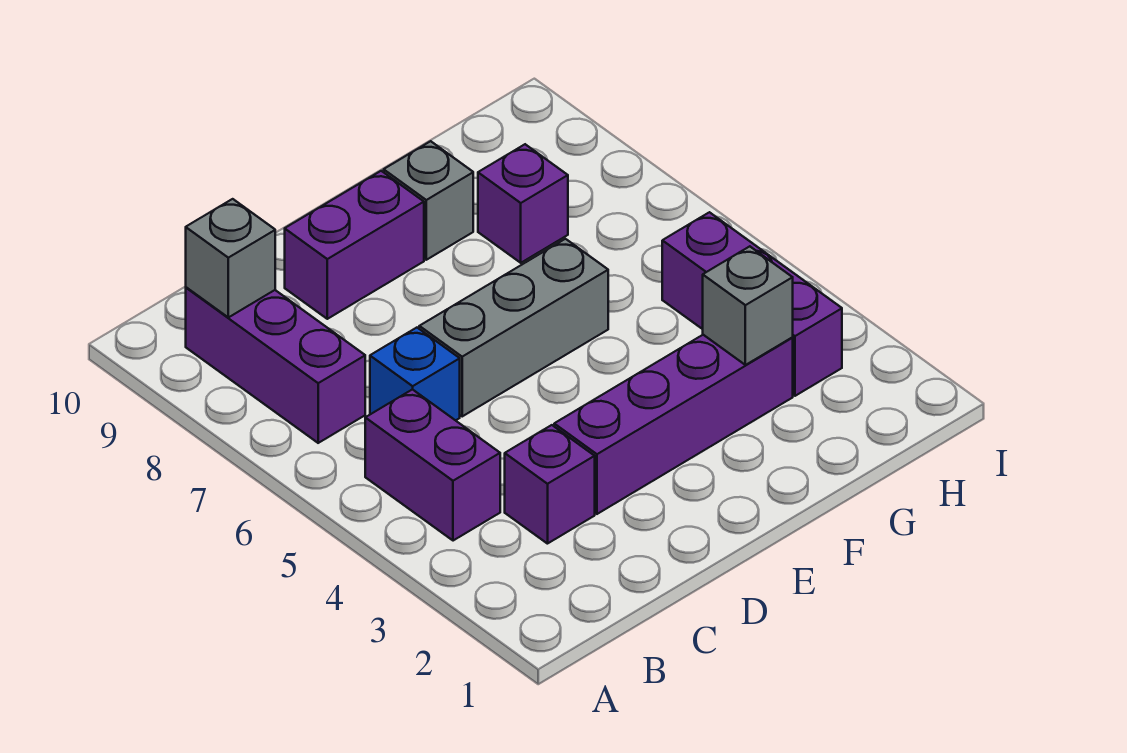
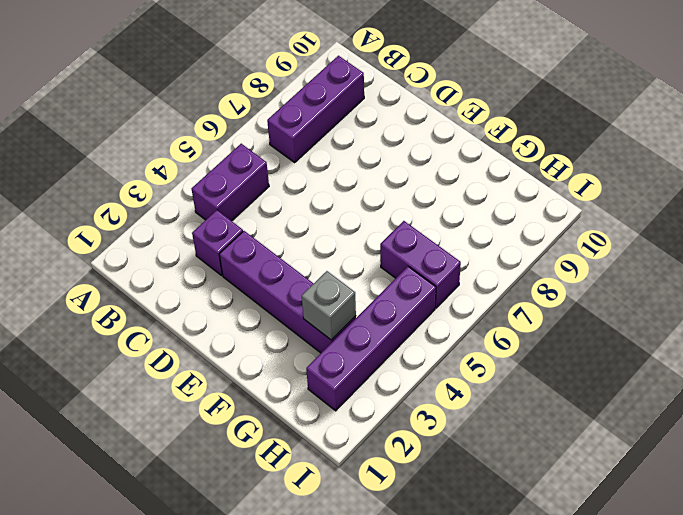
purple 1x2 brick [380,221,461,308] -> purple 1x2 brick moved to [285,171,424,319]
purple 1x4 brick [306,267,436,411] -> purple 1x3 brick [662,212,842,396]
none -> blue 1x1 brick [370,328,460,420]
none -> grey 1x3 brick [419,239,608,416]
none -> grey 1x1 brick [384,141,473,260]

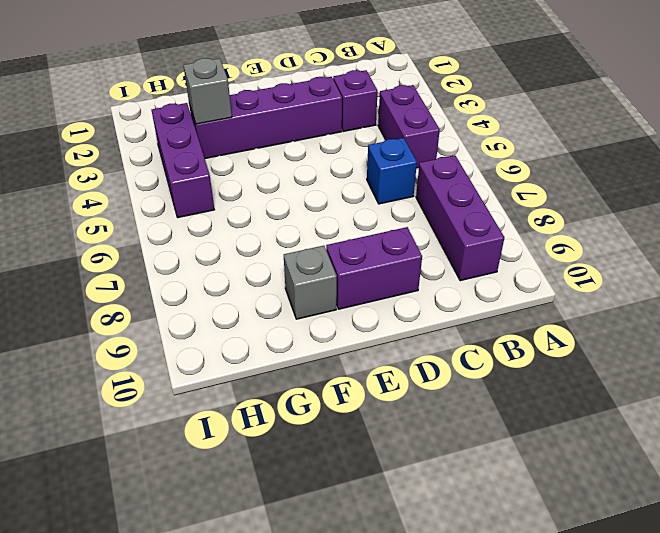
none -> grey 1x3 brick [419,239,608,416]
none -> purple 1x1 brick [478,144,568,263]
none -> grey 1x1 brick [186,199,275,317]

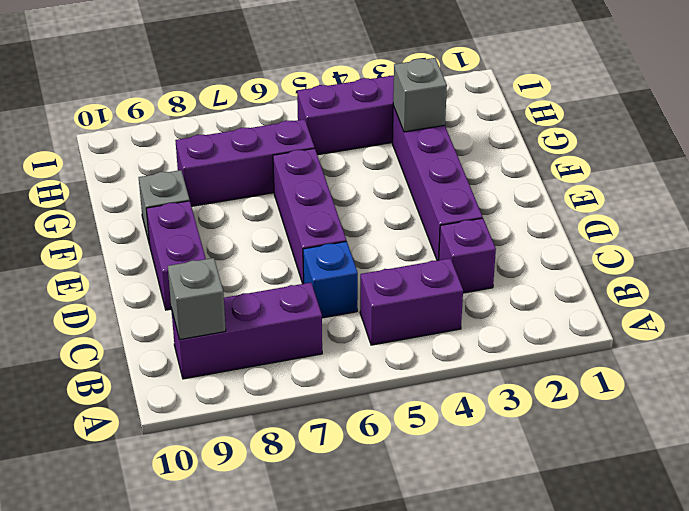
purple 1x3 brick [273,148,346,284] -> grey 1x3 brick [419,239,608,416]
purple 1x3 brick [175,119,314,206] -> purple 1x1 brick [478,144,568,263]

